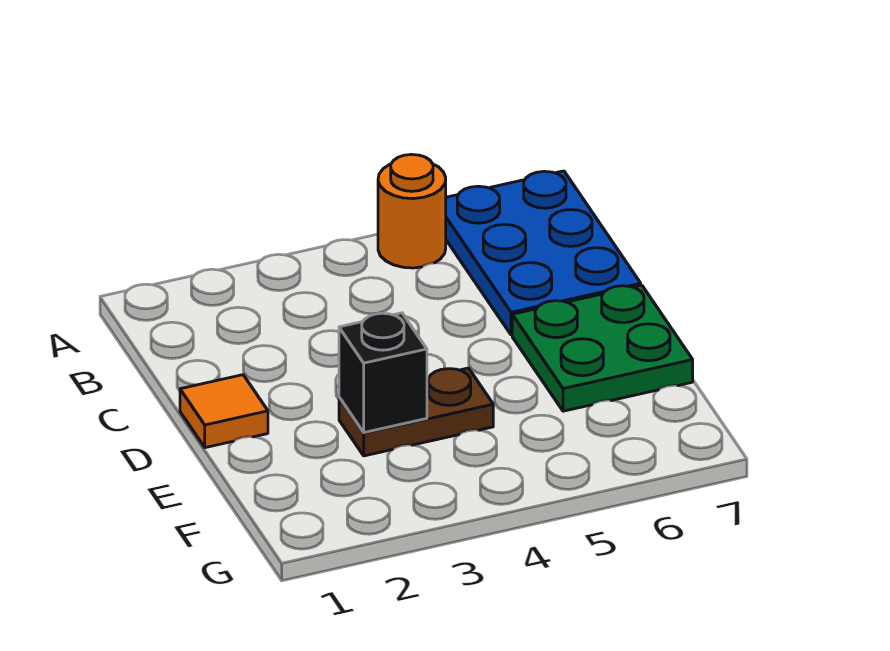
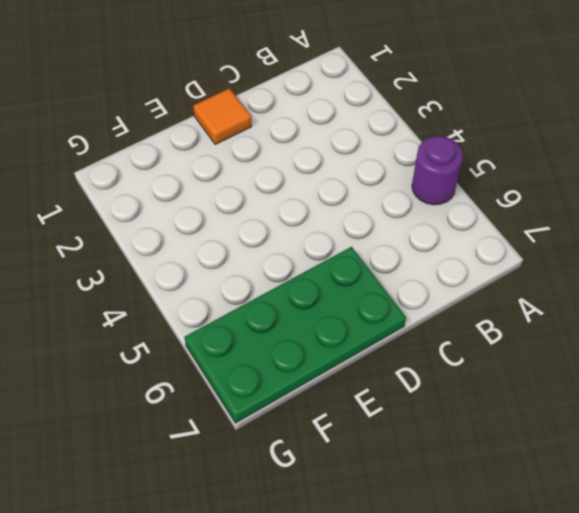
purple 1x1 round brick [412,136,463,205] -> orange 1x1 round brick [378,154,446,268]
green 2x4 plate [185,247,406,423] -> green 2x2 plate [512,285,693,411]
none -> blue 2x3 plate [446,171,641,335]
none -> brown 1x2 plate [339,368,493,456]

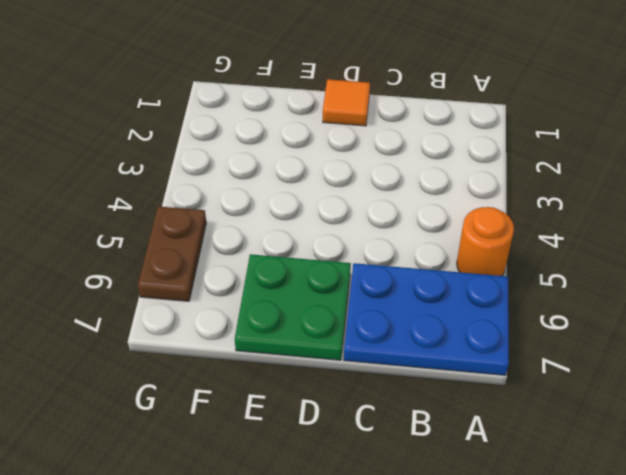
brown 1x2 plate [138,206,206,301] -> brown 1x2 plate moved to [339,368,493,456]
none -> black 1x1 brick [339,313,427,432]

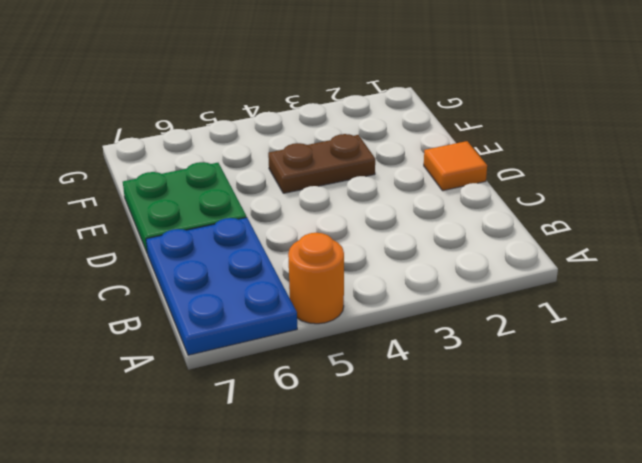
none -> black 1x1 brick [339,313,427,432]

